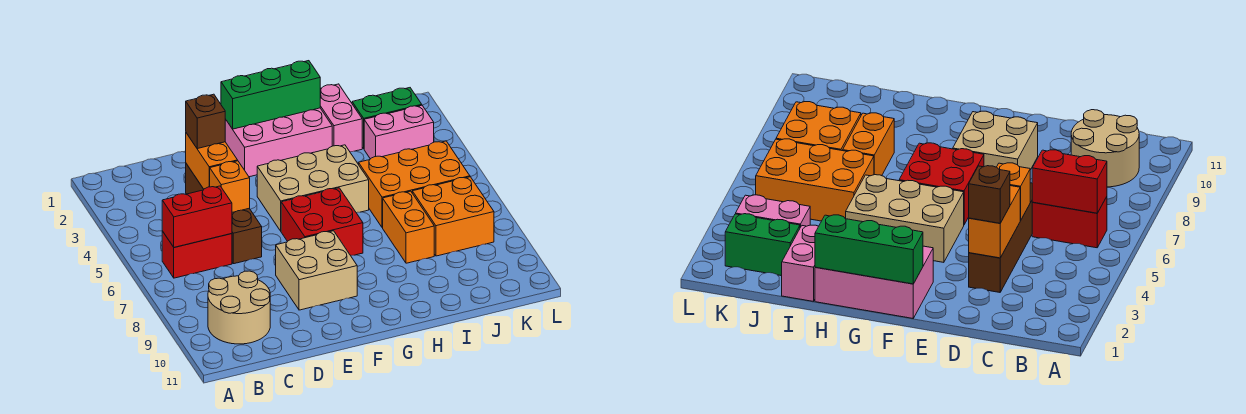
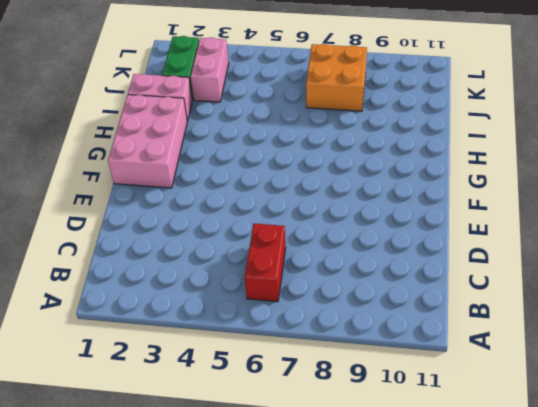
none -> tan 2x2 round brick [208,271,270,344]
none -> brown 1x4 brick [186,164,262,264]
none -> tan 2x2 brick [276,231,357,310]

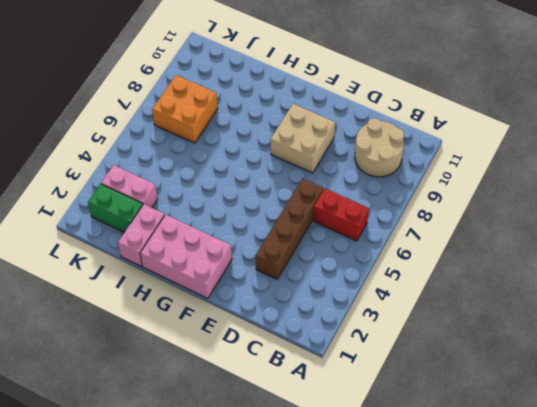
none -> tan 2x3 brick [257,145,369,231]
none -> red 2x2 brick [281,188,363,256]
none -> orange 2x3 brick [359,141,470,228]

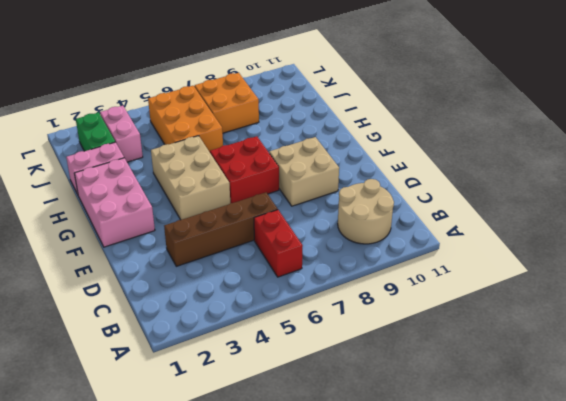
none -> orange 1x2 brick [383,191,434,263]
none -> red 1x2 brick [162,186,232,247]
none -> orange 1x2 brick [186,133,238,189]

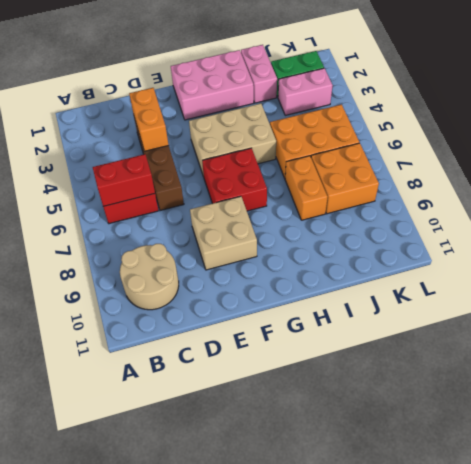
none -> orange 1x1 brick [210,161,250,212]
none -> green 1x3 brick [221,61,320,129]
none -> brown 1x1 brick [186,94,225,149]

